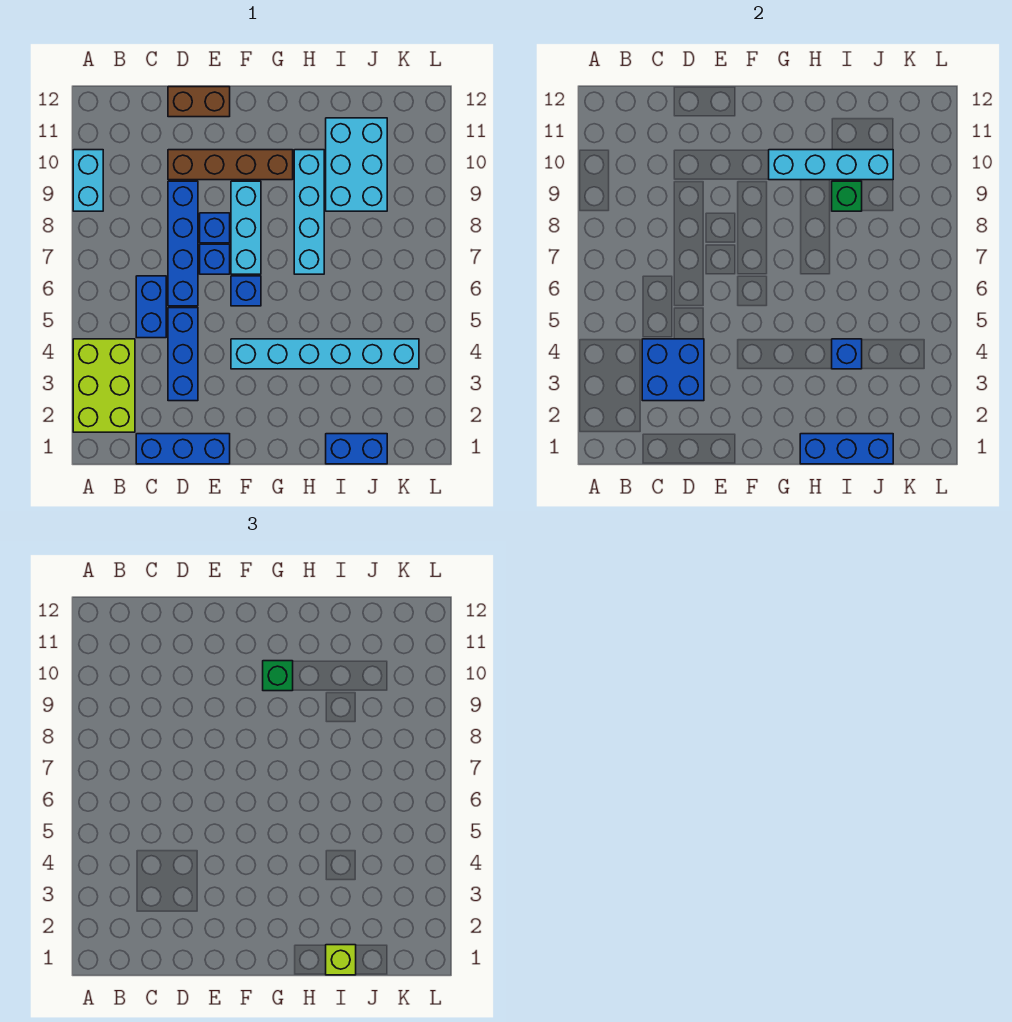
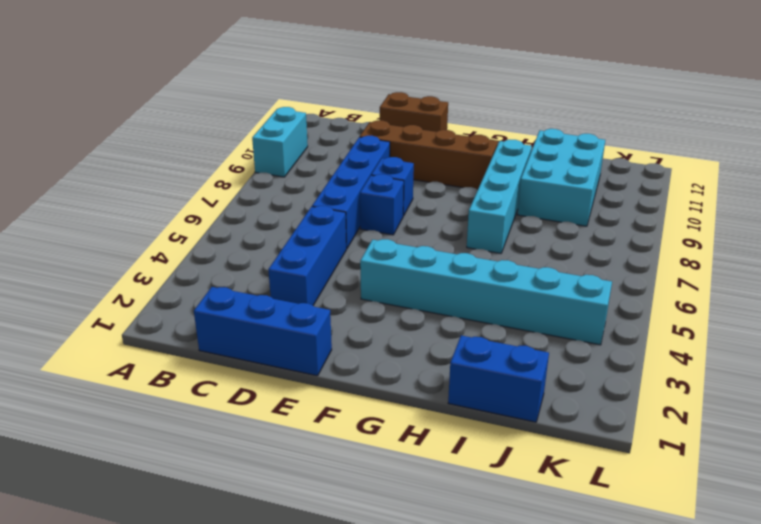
none -> lime 2x3 brick [73,339,135,432]
none -> blue 1x2 brick [136,276,166,338]
none -> blue 1x1 brick [231,276,261,306]

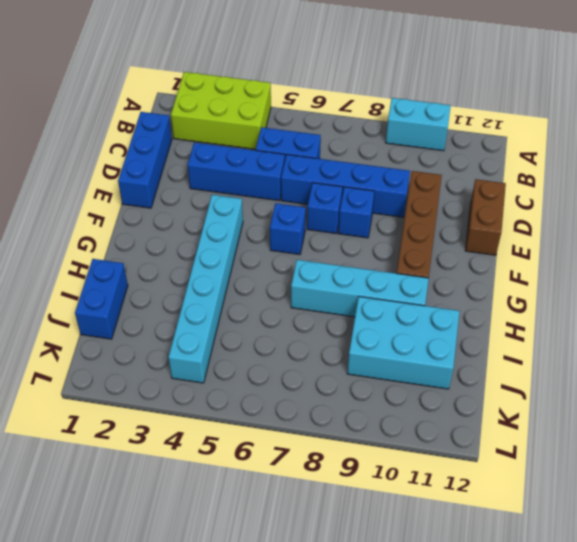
none -> cyan 1x3 brick [231,181,261,274]
none -> blue 2x2 brick [642,339,704,401]
none -> cyan 1x4 brick [769,150,893,180]

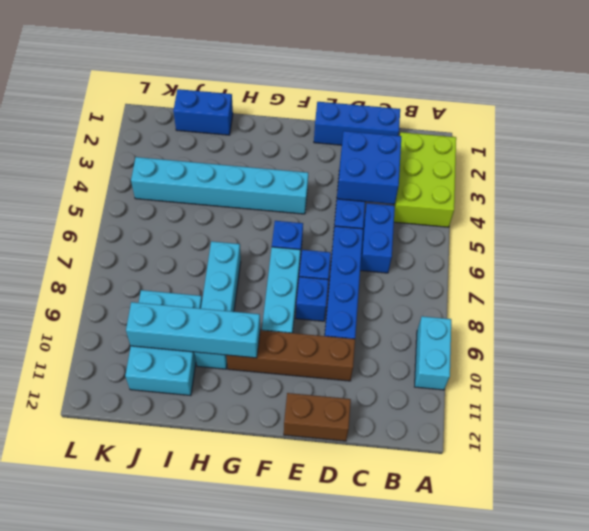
none -> blue 1x3 brick [800,434,893,464]
none -> blue 1x1 brick [832,339,862,369]
none -> green 1x1 brick [832,181,862,211]

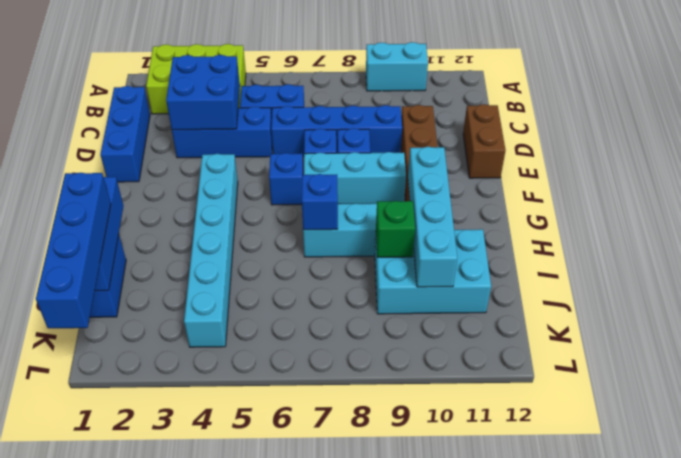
blue 1x1 brick [302,174,338,230] -> blue 1x1 brick moved to [832,339,862,369]
blue 1x4 brick [36,173,111,328] -> lime 1x1 brick [326,945,356,975]
none -> green 1x1 brick [263,661,293,691]

